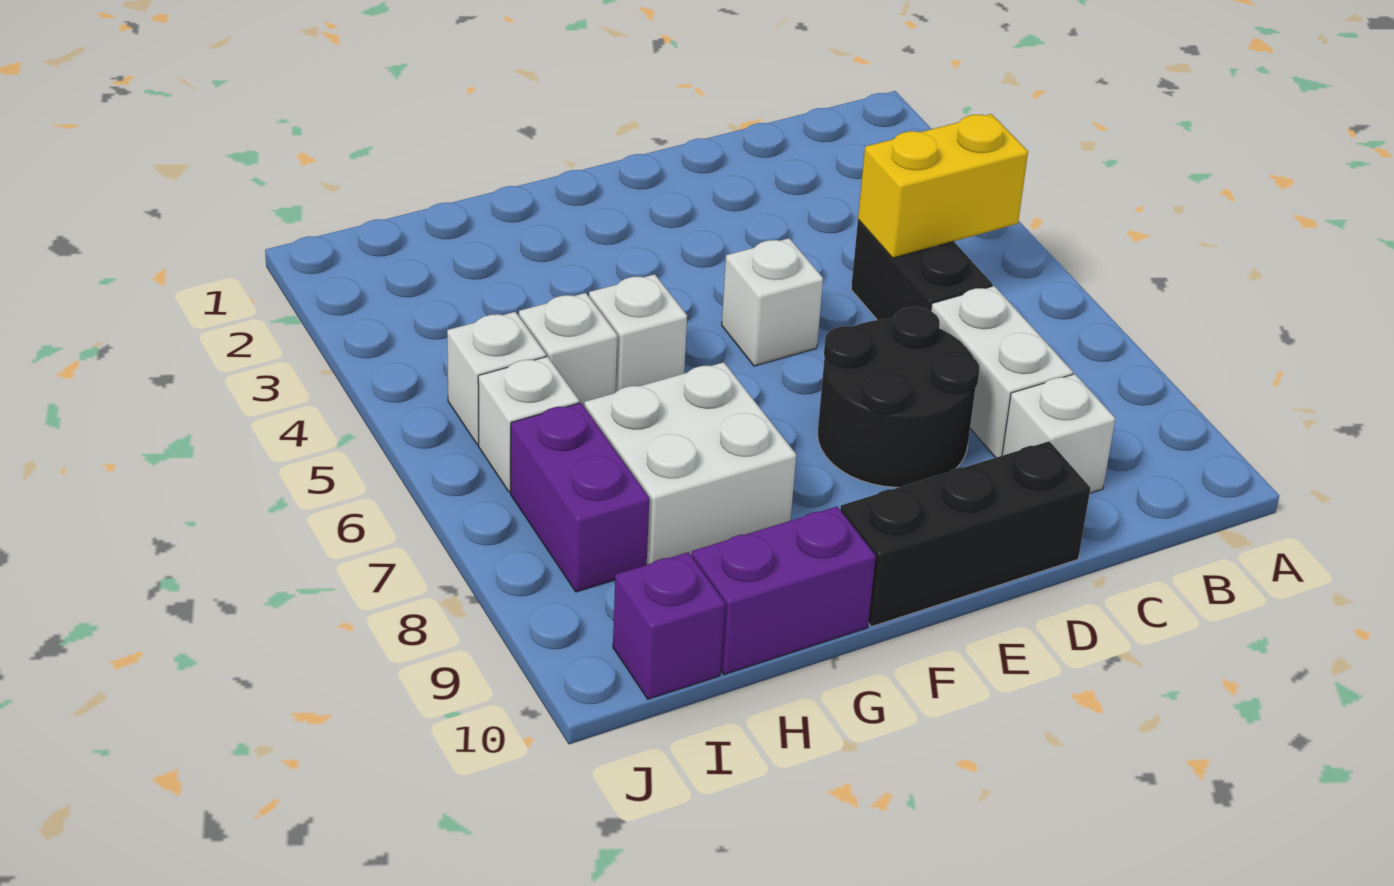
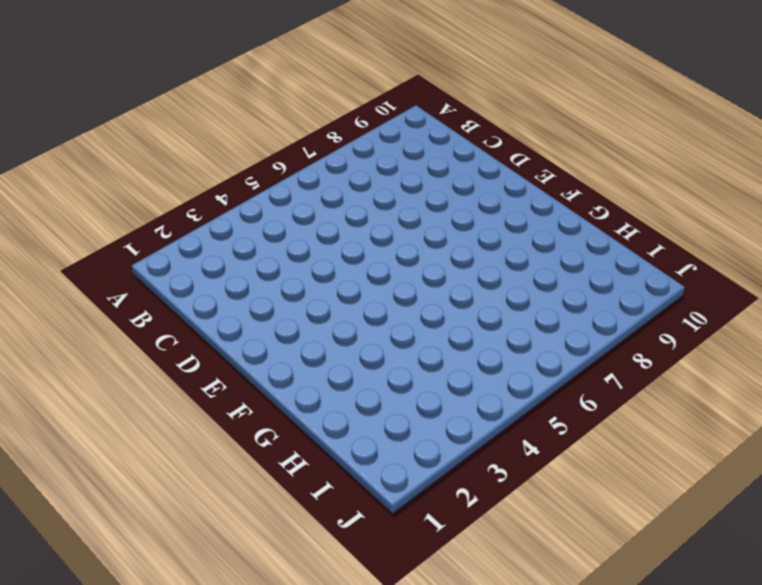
none -> black 1x2 brick [851,220,992,320]
none -> white 1x2 brick [931,286,1073,458]
none -> white 1x1 brick [1002,374,1115,493]

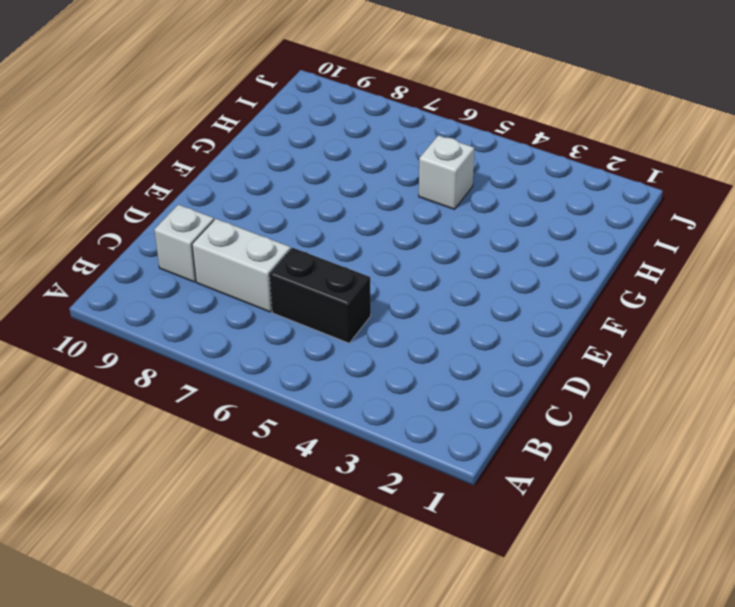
none -> black 2x2 round brick [817,307,979,487]
none -> black 1x3 brick [840,441,1090,627]
none -> white 1x1 brick [722,238,823,366]

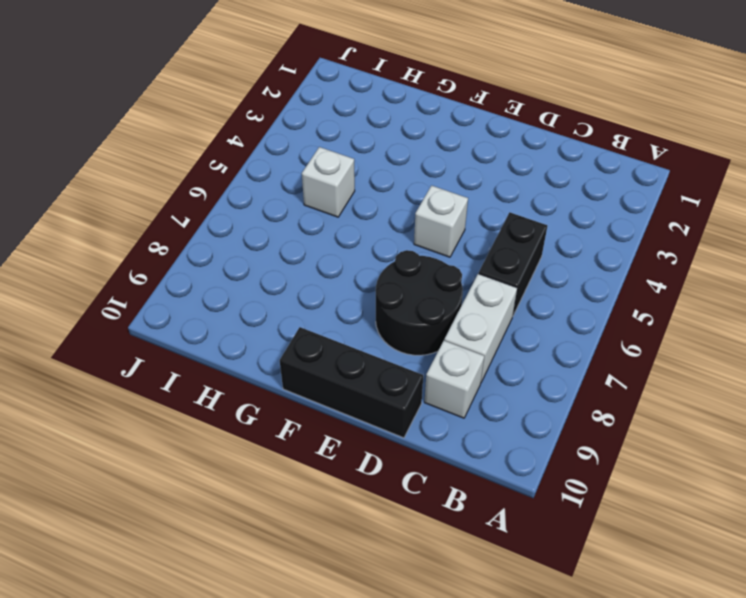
none -> white 1x1 brick [589,274,687,393]
none -> white 2x2 brick [584,362,796,565]
none -> purple 1x2 brick [692,507,876,675]

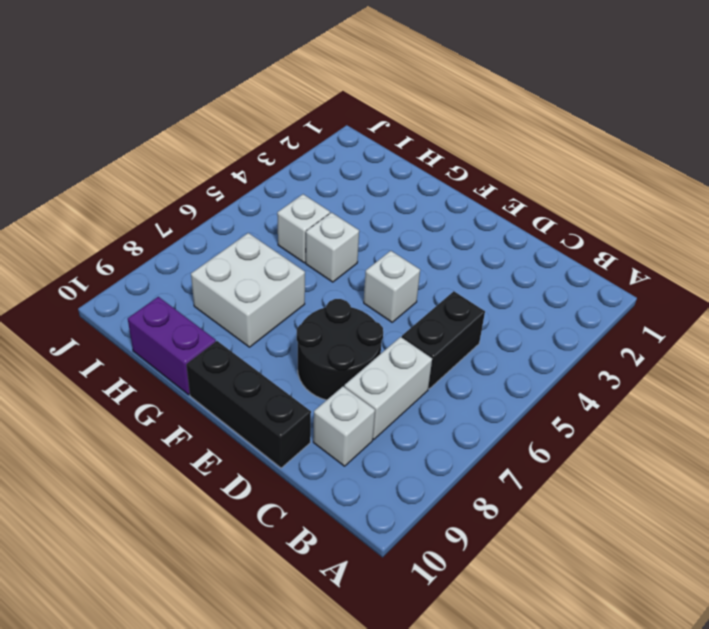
none -> white 1x1 brick [447,312,546,445]
none -> white 1x1 brick [478,356,579,492]
none -> purple 1x2 brick [511,403,649,592]

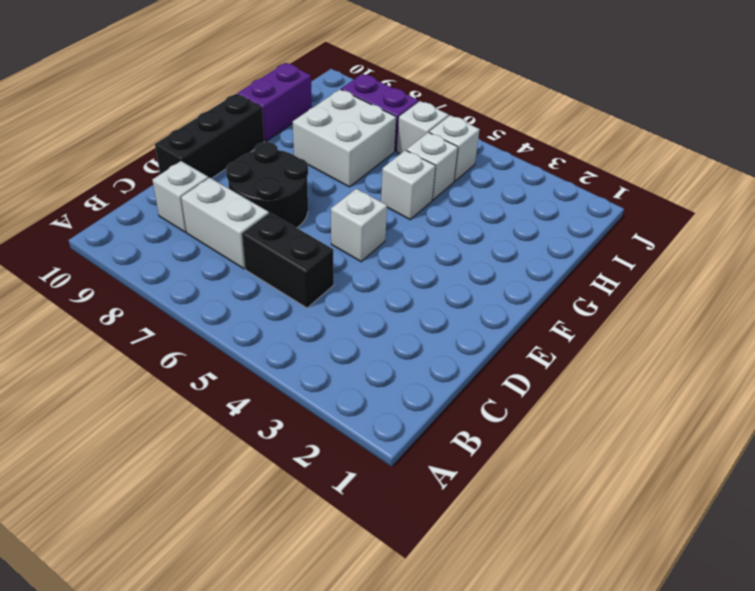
none -> purple 1x1 brick [613,552,725,699]
none -> yellow 1x2 brick [858,114,1028,258]

